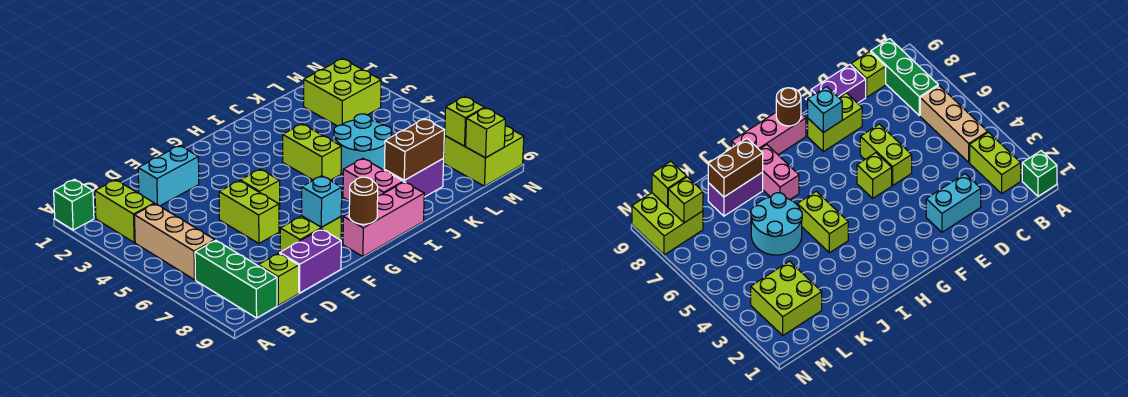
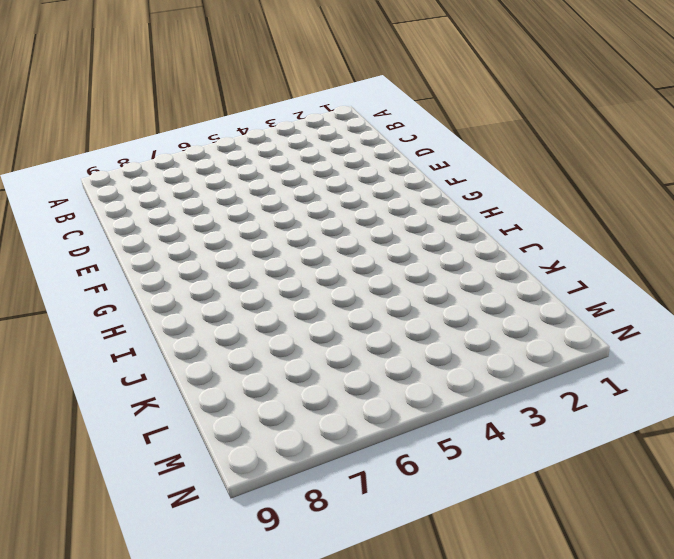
none -> green 1x1 brick [54,179,94,230]
none -> lime 1x2 brick [95,180,154,242]
none -> tan 1x3 brick [134,204,215,280]

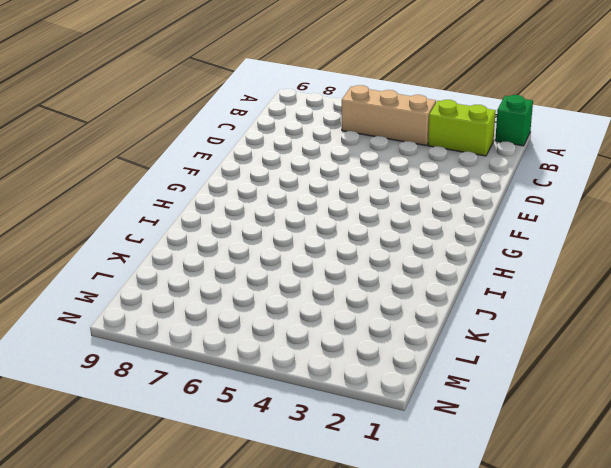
none -> green 1x3 brick [195,240,277,318]
none -> lime 1x1 brick [258,253,299,305]
none -> cyan 1x2 brick [138,146,199,206]

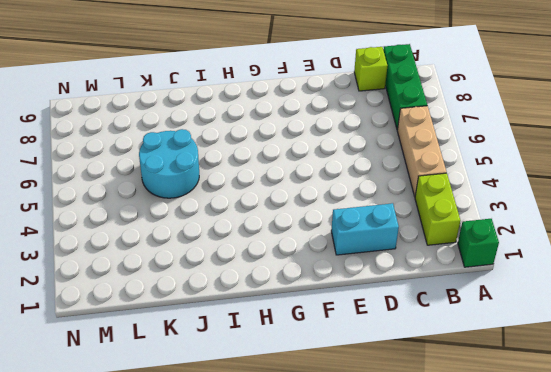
none -> purple 1x2 brick [280,229,341,293]
none -> lime 1x2 brick [219,181,279,243]
none -> lime 1x2 brick [280,216,341,252]

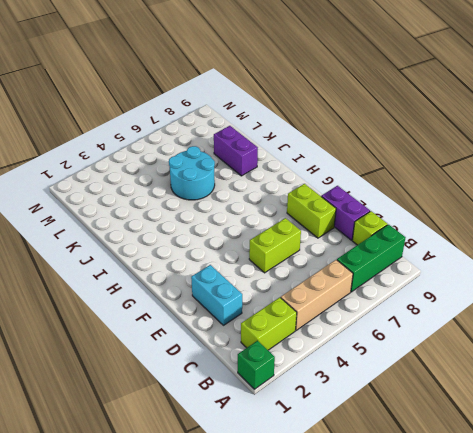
none -> lime 1x1 brick [240,169,280,209]
none -> pink 1x3 brick [343,182,424,256]
none -> lime 1x2 brick [283,124,341,180]

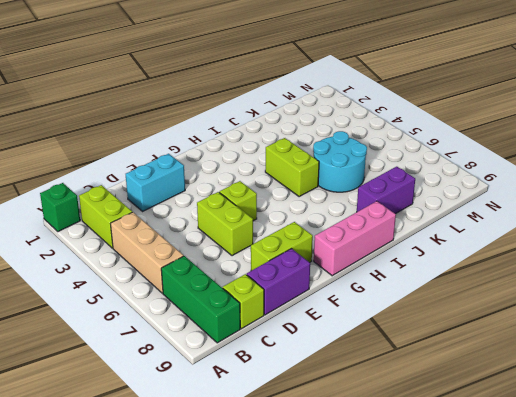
none -> pink 1x2 brick [343,158,403,201]
none -> lime 2x2 brick [304,59,381,126]
none -> lime 2x2 brick [444,126,524,186]

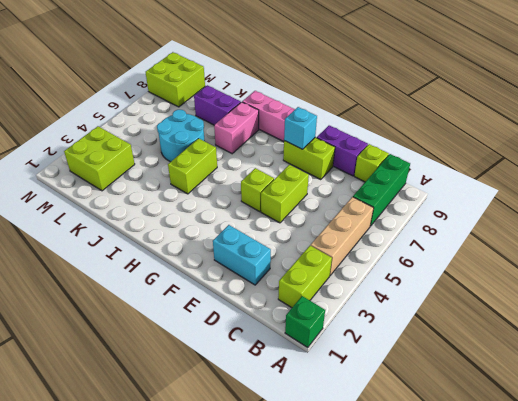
none -> brown 1x1 round brick [349,177,378,224]
none -> brown 1x2 brick [384,119,444,180]
none -> lime 1x1 brick [444,97,484,146]

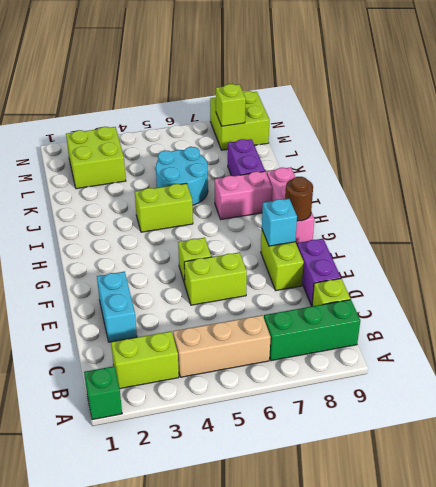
none -> brown 1x2 brick [384,119,444,180]
none -> lime 1x1 brick [466,108,505,158]

